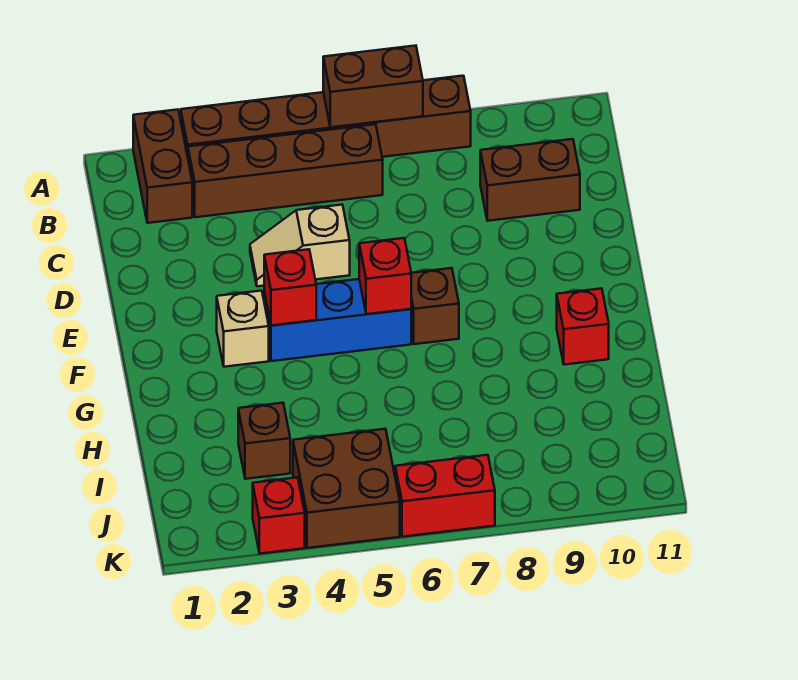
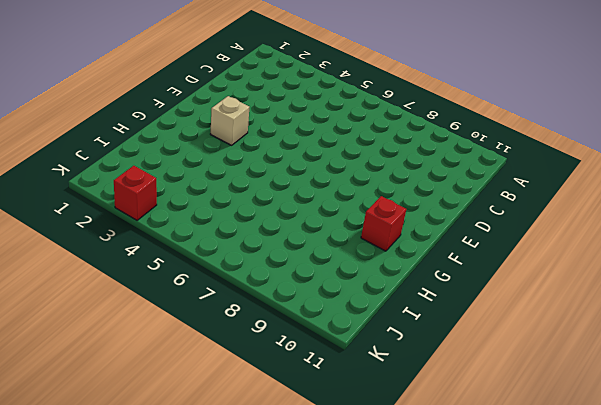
none -> brown 1x2 brick [133,110,192,223]
none -> brown 1x6 brick [181,76,471,157]
none -> brown 1x4 brick [188,124,383,217]

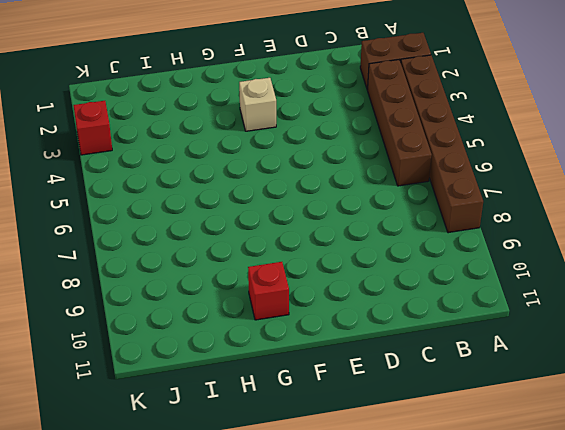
none -> brown 1x2 brick [480,139,580,221]
none -> tan 1x2 slope [250,205,350,286]
none -> blue 1x3 brick [264,279,411,361]

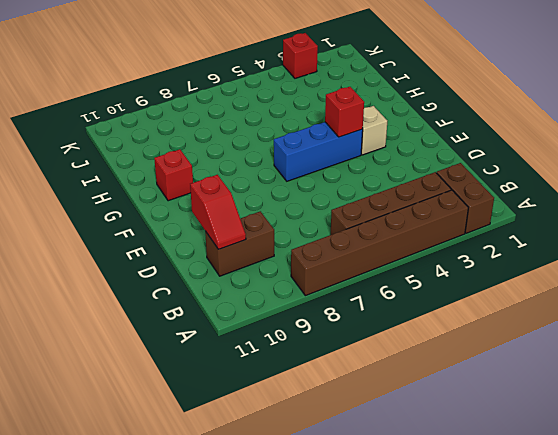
red 1x2 slope [190,175,246,249] -> none
none -> tan 1x2 slope [250,205,350,286]
none -> brown 1x1 brick [411,268,459,344]
none -> brown 1x1 brick [238,403,290,479]

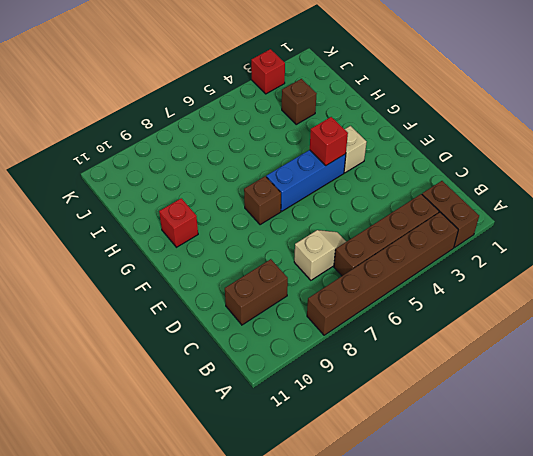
tan 1x2 slope [294,230,346,280] -> tan 1x2 slope moved to [250,205,350,286]
none -> brown 2x2 brick [293,429,400,548]
none -> red 1x2 brick [395,455,495,537]
none -> brown 1x2 brick [323,46,423,127]

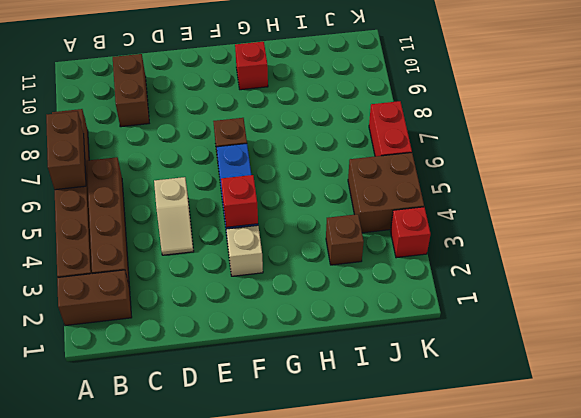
none -> red 1x1 brick [359,238,411,314]

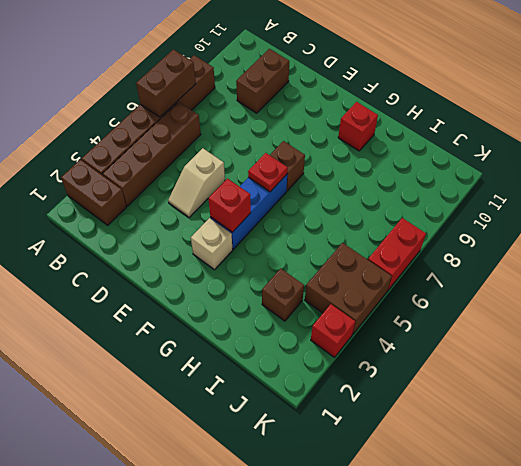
red 1x1 plate [248,153,288,192] -> red 1x1 brick [359,238,411,314]

